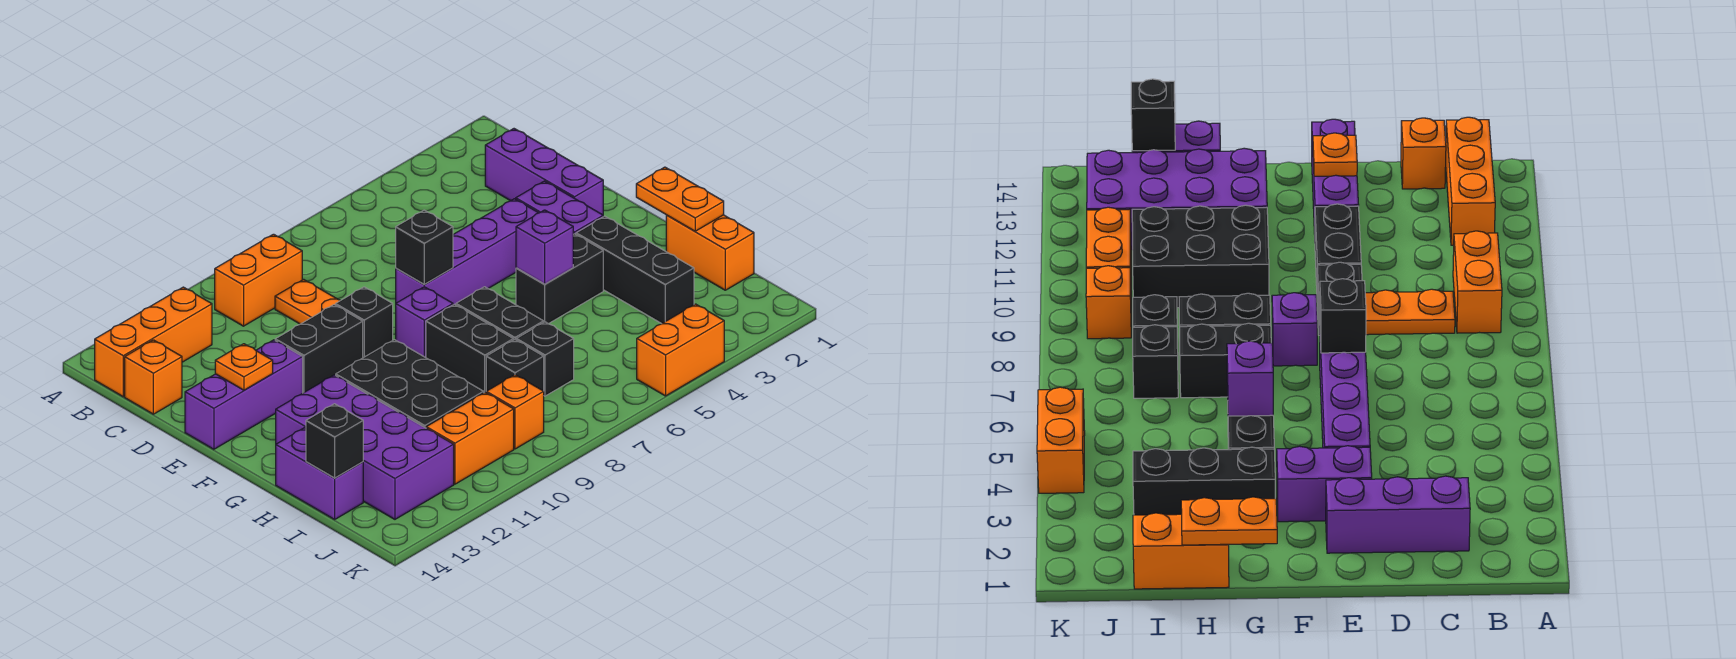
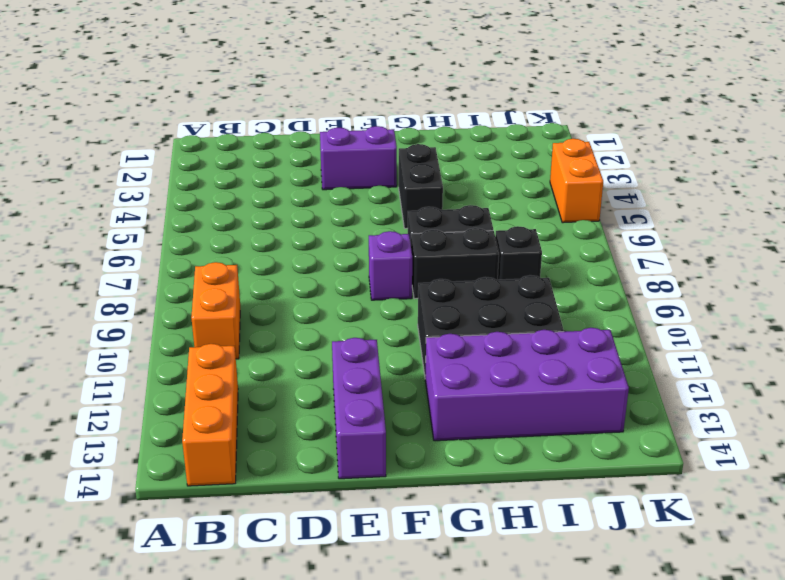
none -> purple 1x3 brick [485,129,603,215]
none -> orange 1x2 plate [275,279,340,324]
none -> orange 1x1 brick [125,340,182,414]

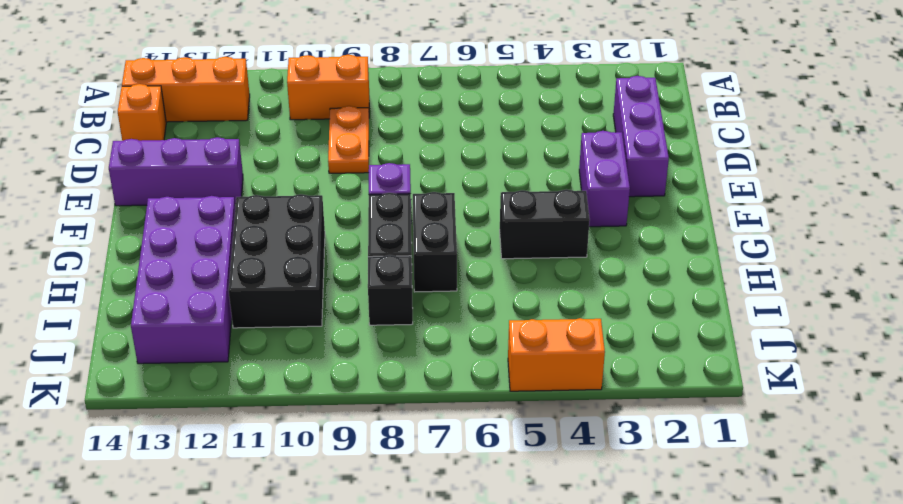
none -> purple 1x4 brick [396,199,538,305]
none -> black 1x1 brick [335,287,393,358]
none -> black 1x2 brick [275,305,363,393]

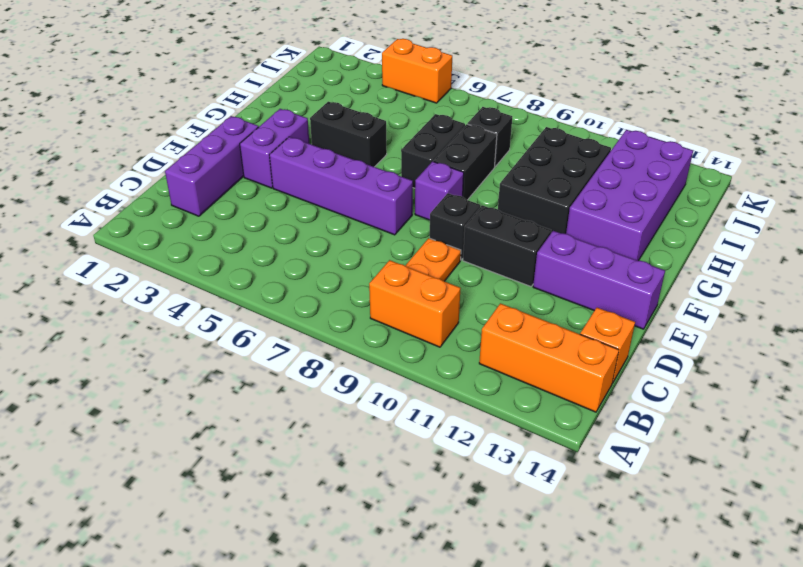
none -> black 1x3 brick [576,216,694,324]
none -> orange 1x2 brick [666,215,754,290]
none -> purple 1x2 brick [276,428,363,519]

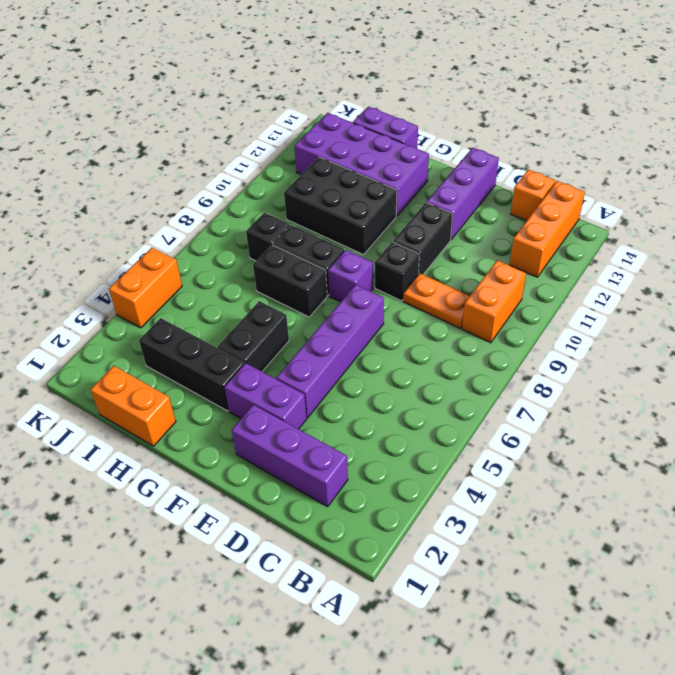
none -> black 1x1 brick [516,322,574,396]
none -> orange 1x1 brick [486,375,544,449]
none -> orange 1x2 brick [426,392,514,484]

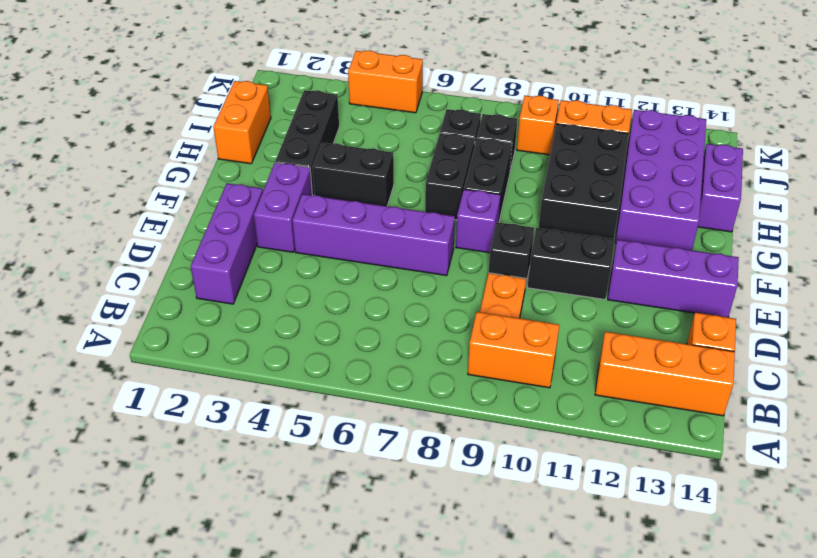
none -> black 1x1 brick [396,210,453,284]
none -> orange 1x1 plate [215,344,273,390]
none -> orange 1x2 plate [636,167,724,231]

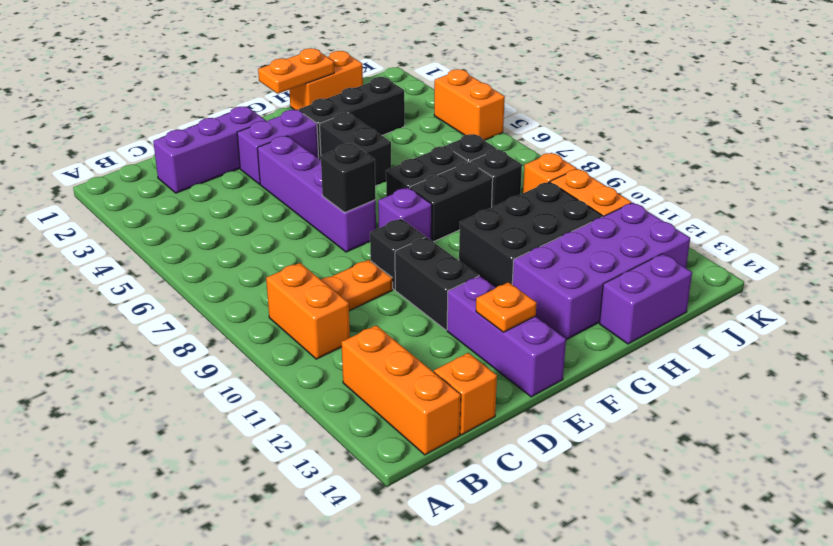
none -> purple 1x1 brick [516,210,573,284]
none -> black 1x1 brick [306,404,363,478]

